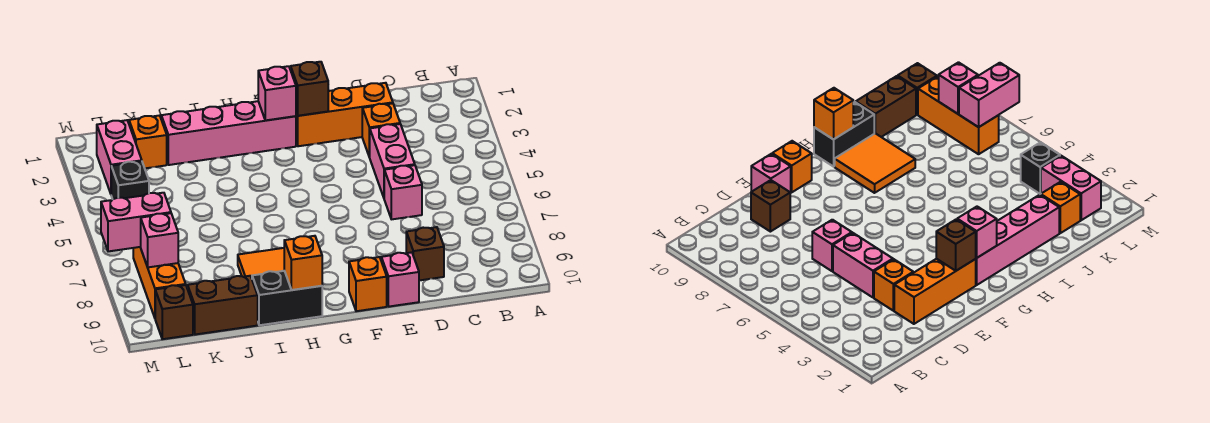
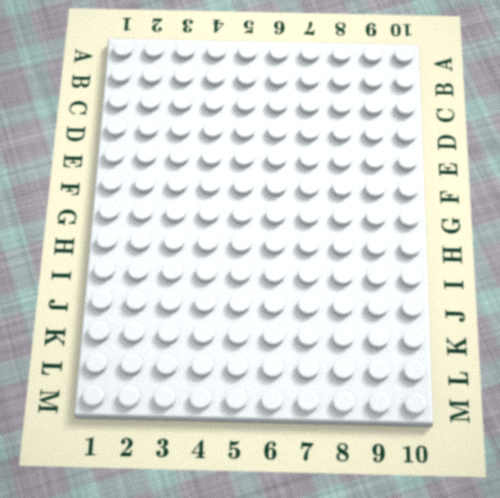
none -> orange 1x3 brick [296,83,393,146]
none -> orange 1x1 brick [362,103,400,157]
none -> pink 1x2 brick [370,124,415,197]

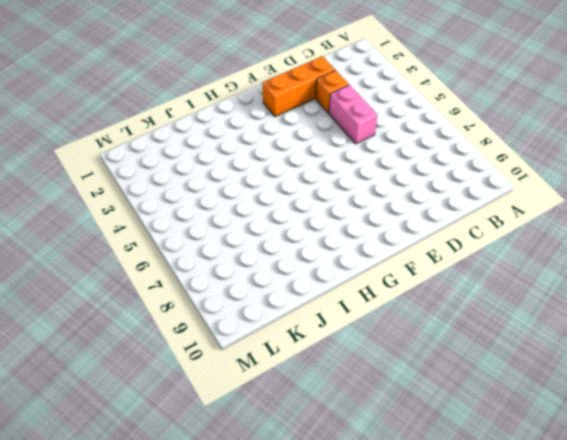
none -> pink 1x1 brick [384,165,422,219]
none -> brown 1x1 brick [406,227,444,281]
none -> pink 1x1 brick [381,252,419,307]

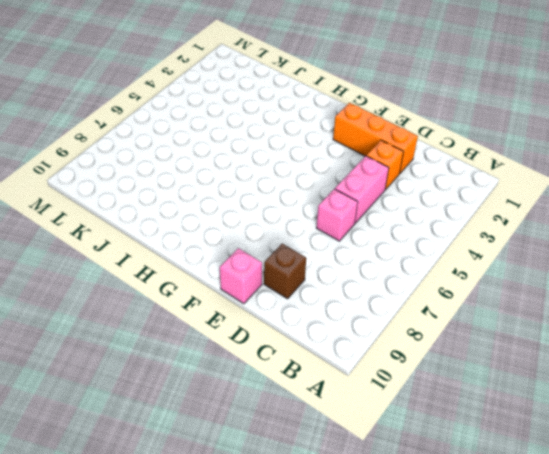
none -> orange 1x1 brick [349,257,387,311]
none -> pink 1x4 brick [161,101,296,165]
none -> orange 2x2 tile [238,248,284,278]

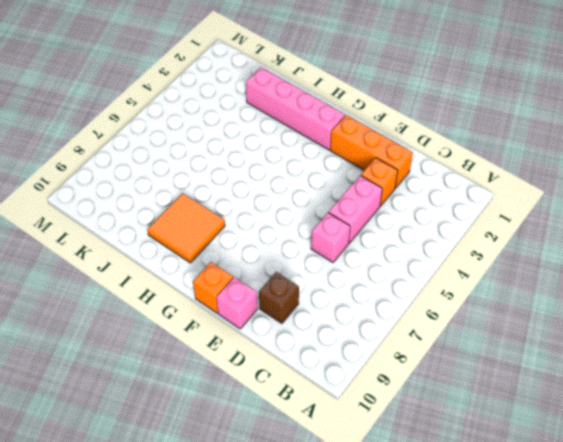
none -> black 1x2 brick [252,271,322,325]
none -> brown 1x2 brick [188,276,258,335]
none -> orange 1x1 brick [129,115,167,168]

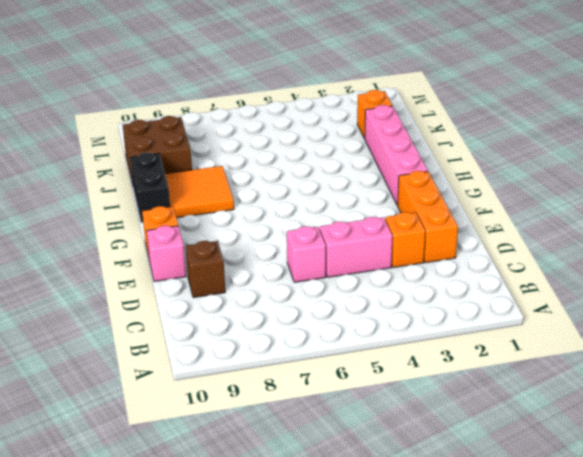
brown 2x2 brick [123,116,192,185] -> brown 1x2 brick [188,276,258,335]
none -> pink 1x2 brick [97,120,142,194]
none -> black 1x1 brick [111,161,149,199]
none -> orange 1x3 brick [133,247,186,318]

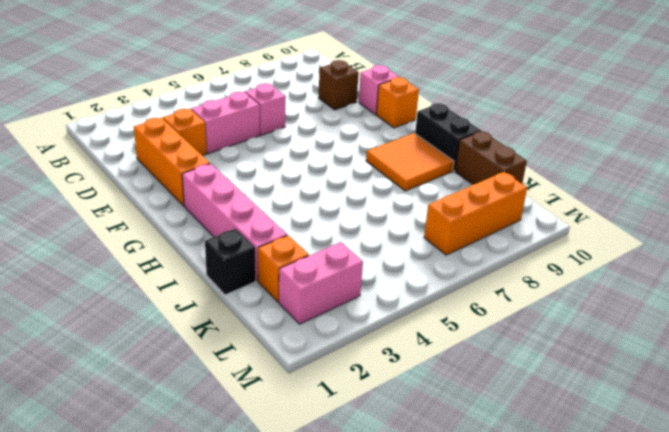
black 1x1 brick [205,229,256,295] -> black 1x1 brick moved to [111,161,149,199]
none -> brown 1x1 brick [155,285,193,339]
none -> brown 1x1 brick [291,62,328,116]
none -> pink 1x1 brick [258,66,296,120]

